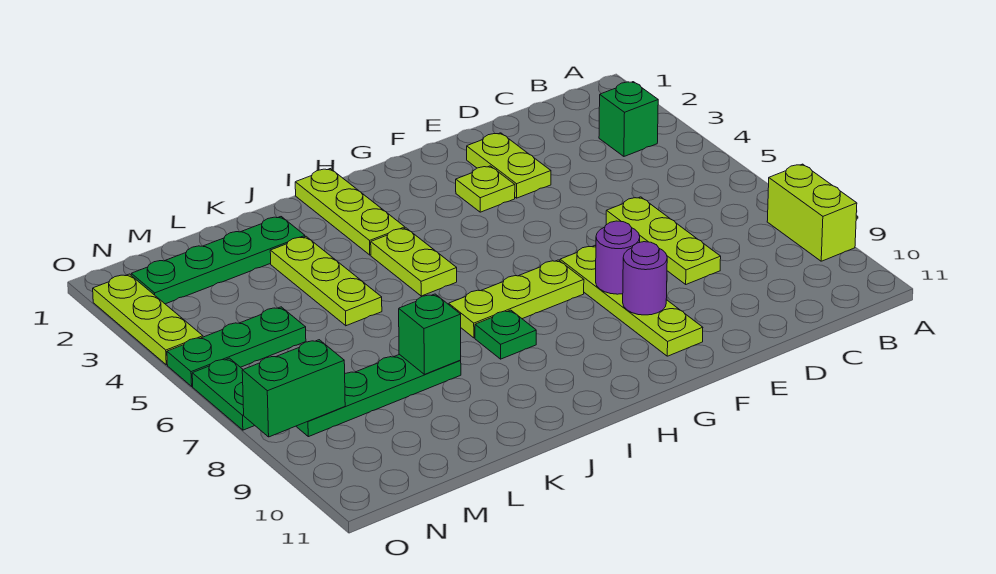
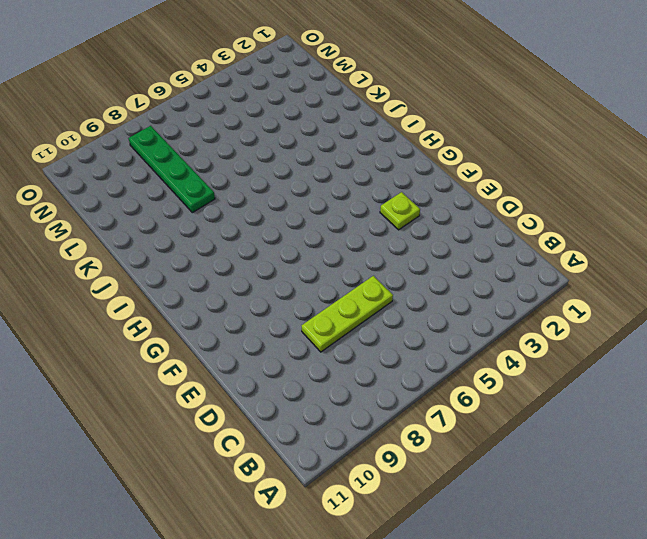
none -> lime 1x2 brick [767,164,857,261]
none -> green 1x1 brick [599,82,658,156]
none -> lime 1x2 plate [467,133,551,198]

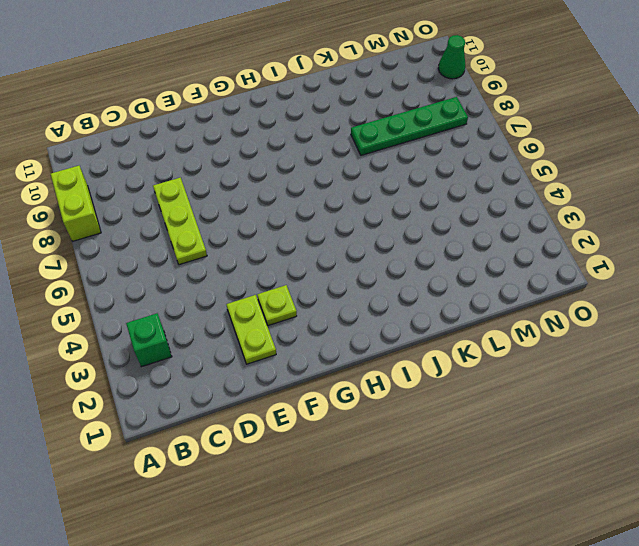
green 1x1 cone [438,35,465,79] -> none
none -> lime 1x4 plate [560,246,703,356]
none -> lime 1x3 plate [449,260,584,338]
none -> lime 1x3 plate [295,169,405,255]

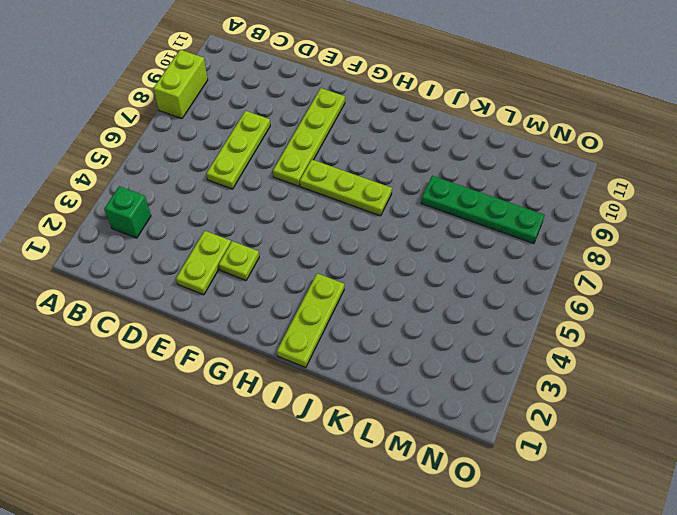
none -> lime 1x2 plate [371,228,457,296]
none -> green 1x1 plate [475,310,536,359]
none -> green 1x4 plate [131,217,305,304]

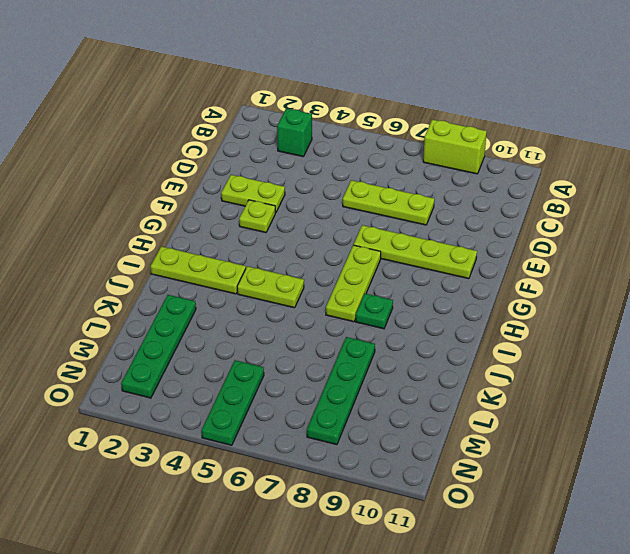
none -> lime 1x3 plate [270,237,382,326]
none -> lime 1x3 plate [93,274,203,365]
none -> green 1x2 plate [192,358,255,430]

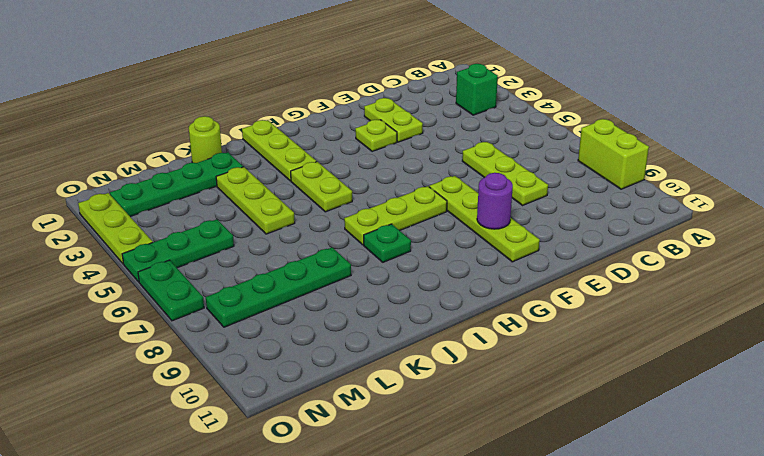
lime 1x1 round brick [189,116,222,163] -> none
none -> purple 1x1 round brick [596,221,640,294]
none -> green 1x1 brick [399,294,461,374]
none -> green 1x2 brick [242,340,345,437]

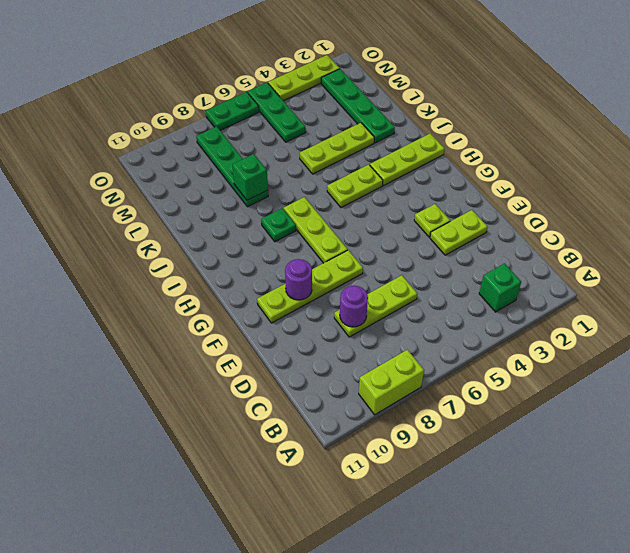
purple 1x1 round brick [340,286,368,327] -> purple 1x1 round brick moved to [596,221,640,294]
none -> green 1x2 brick [242,340,345,437]

